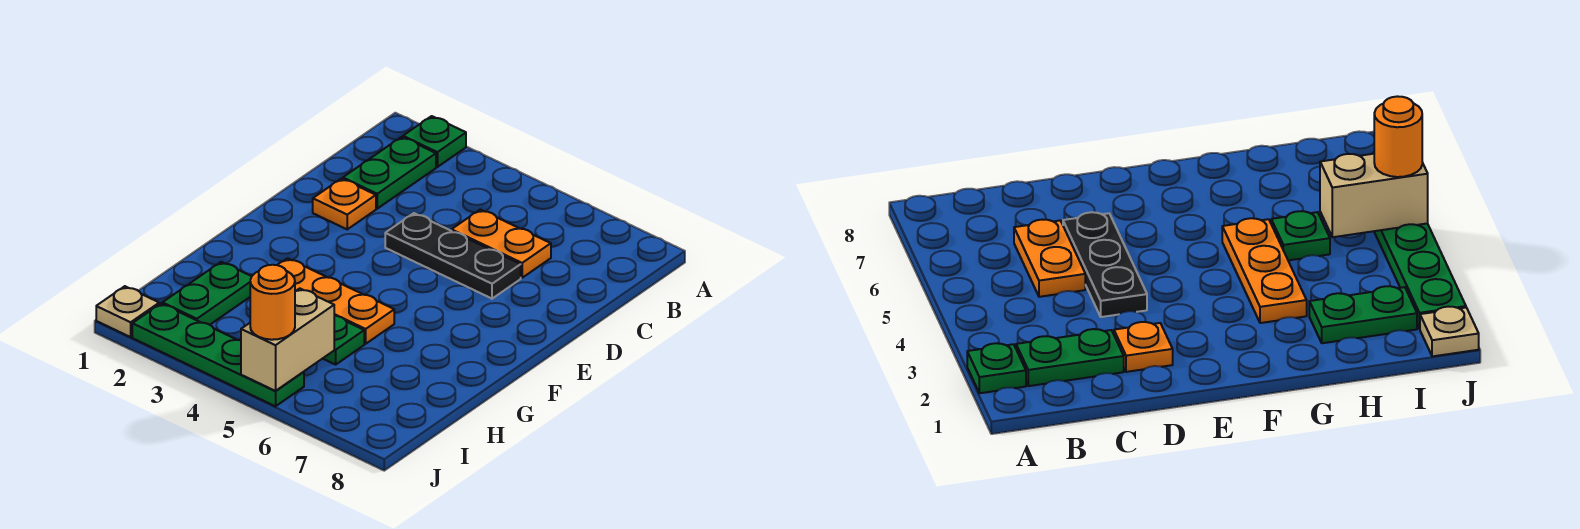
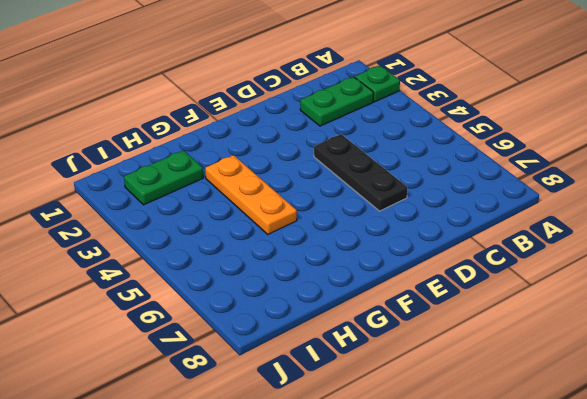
none -> orange 1x2 plate [452,210,551,278]
none -> orange 1x1 plate [313,179,376,229]
none -> green 1x1 plate [323,316,364,365]

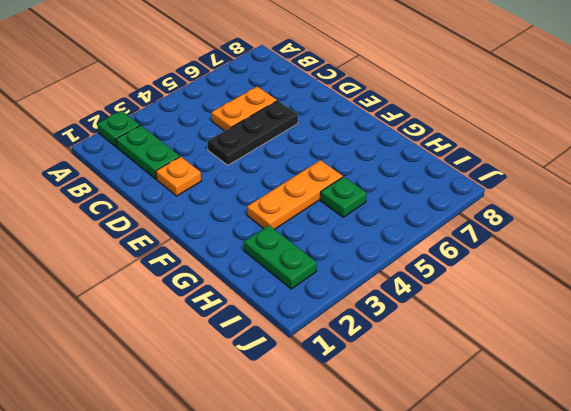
none -> tan 1x1 plate [96,286,159,337]
none -> green 1x4 plate [132,304,304,406]
none -> tan 1x2 brick [241,288,334,391]

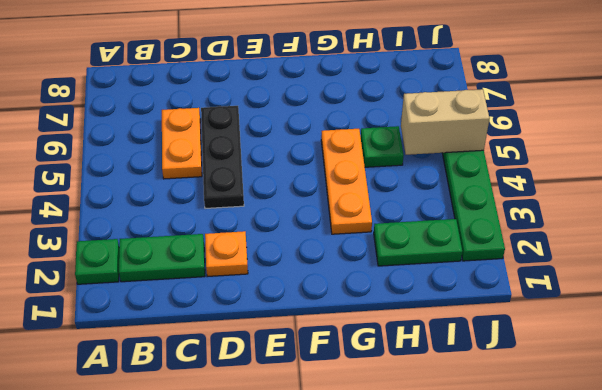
none -> tan 1x1 plate [96,286,159,337]
none -> orange 1x1 round brick [250,265,295,340]

